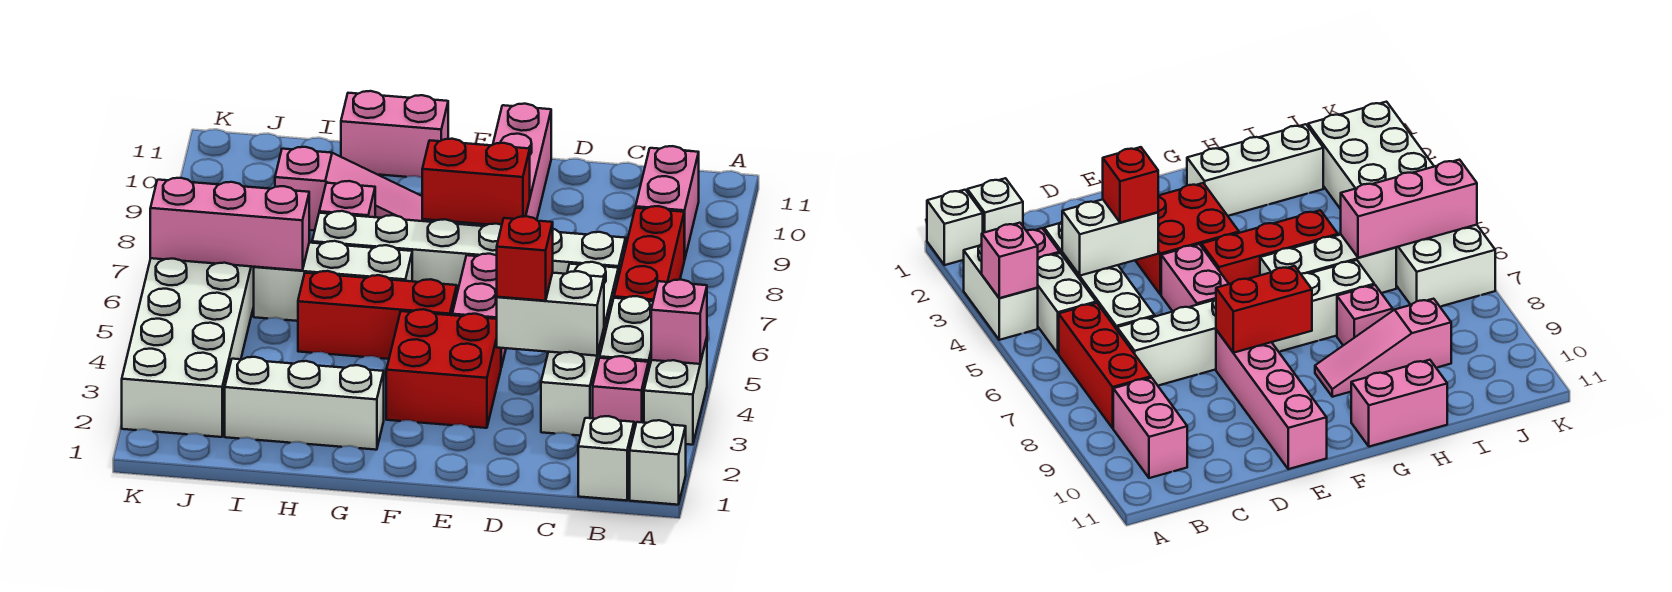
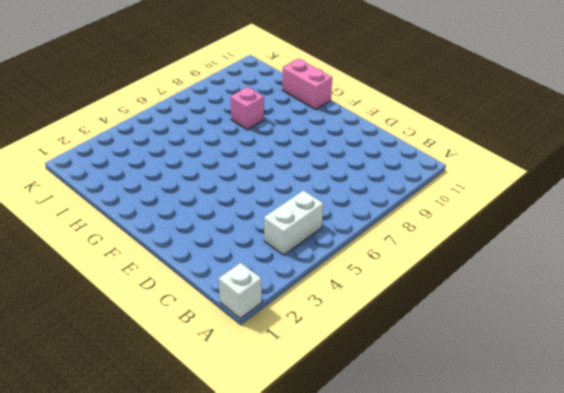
none -> white 1x2 brick [644,338,707,445]
none -> white 1x1 brick [578,416,634,501]
none -> pink 1x1 brick [593,356,648,430]

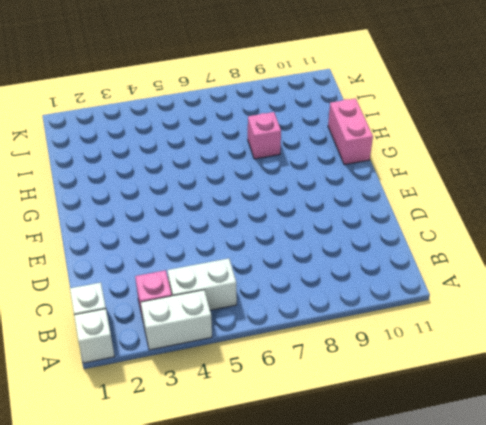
none -> red 1x3 brick [614,206,684,301]
none -> pink 1x2 brick [636,146,699,260]
none -> white 1x4 brick [541,262,618,436]

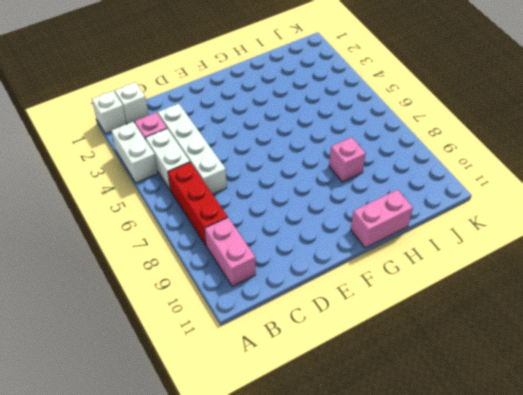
none -> white 1x6 brick [312,211,626,292]
none -> red 2x2 brick [386,309,501,428]
none -> pink 1x2 brick [452,254,506,367]

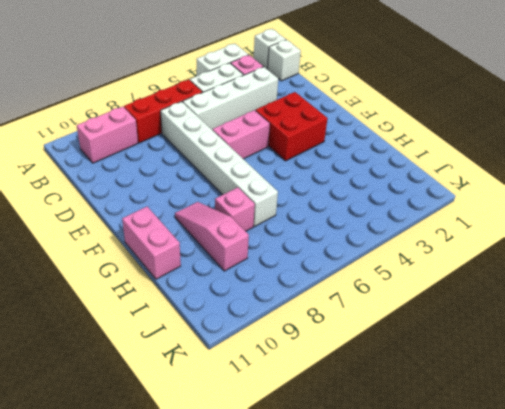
none -> pink 1x4 brick [474,104,551,226]
none -> red 1x3 brick [298,271,457,359]
none -> white 1x3 brick [225,357,384,450]

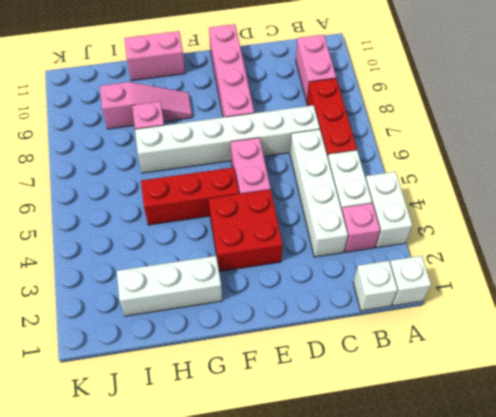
none -> white 1x3 brick [254,241,412,321]
none -> white 2x6 brick [122,258,254,437]
none -> pink 1x1 brick [651,280,707,364]

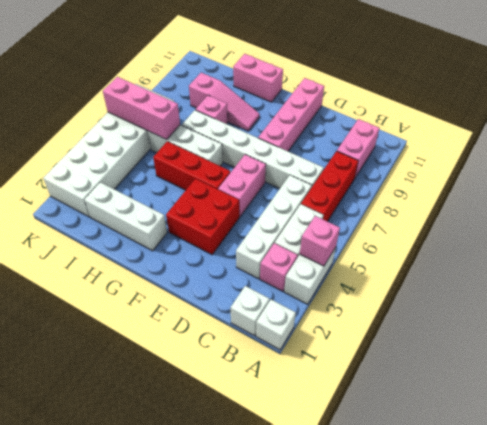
none -> white 1x2 brick [497,271,604,356]
none -> red 1x2 brick [422,139,530,225]
none -> red 1x1 brick [497,216,553,301]

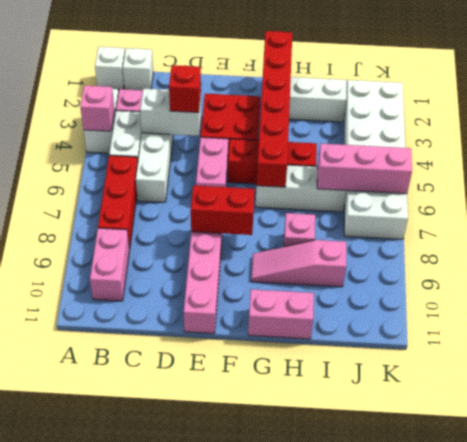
red 1x6 brick [257,31,292,187] -> none
none -> white 1x6 brick [312,211,626,292]

